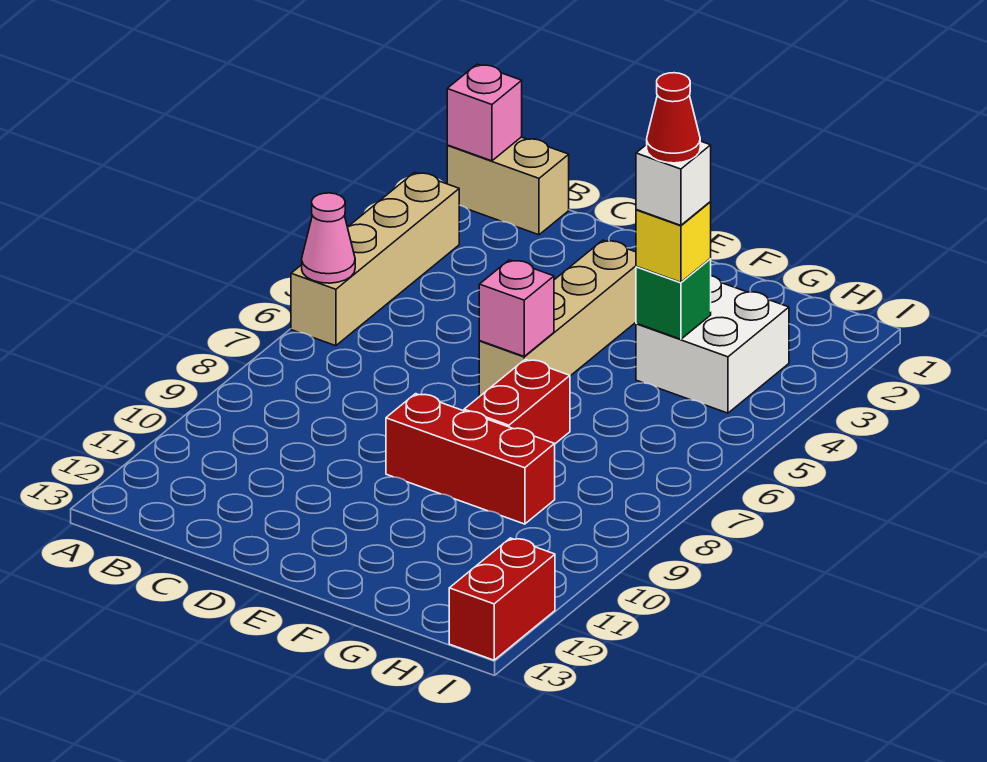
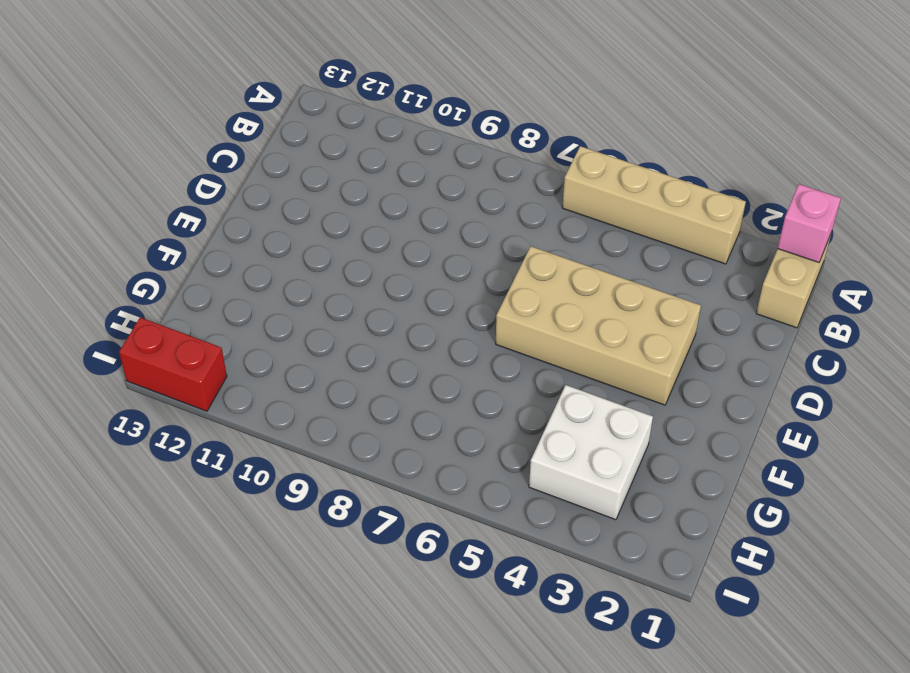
tan 2x4 brick [496,246,701,405] -> tan 1x4 brick [479,240,636,397]
none -> red 1x3 brick [386,394,555,524]
none -> red 1x2 brick [464,359,570,444]
none -> pink 1x1 cone [302,193,355,283]

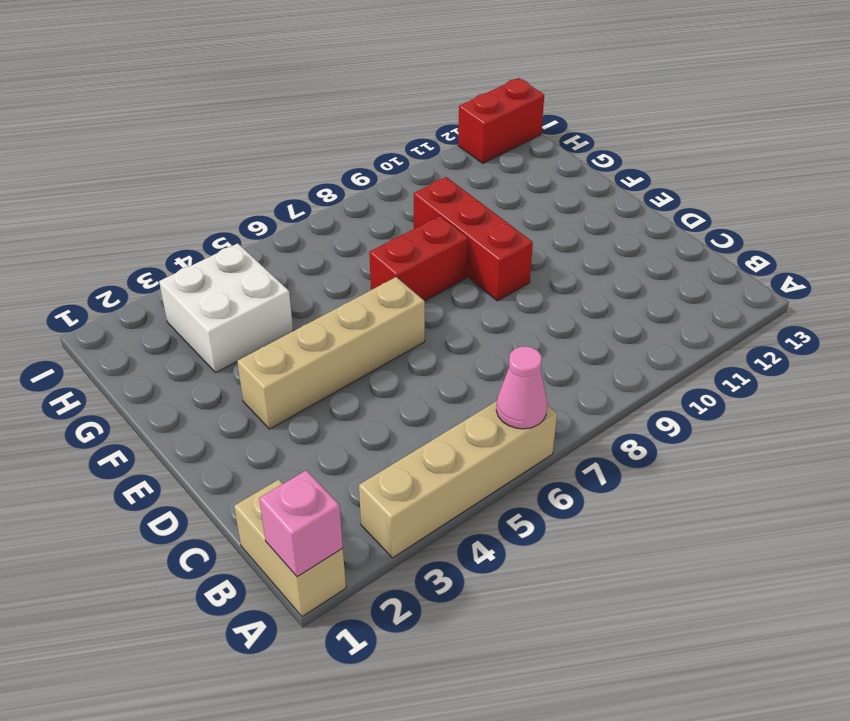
none -> pink 1x1 brick [479,260,554,357]
none -> green 1x1 brick [636,259,711,339]
none -> yellow 1x1 brick [636,202,711,282]

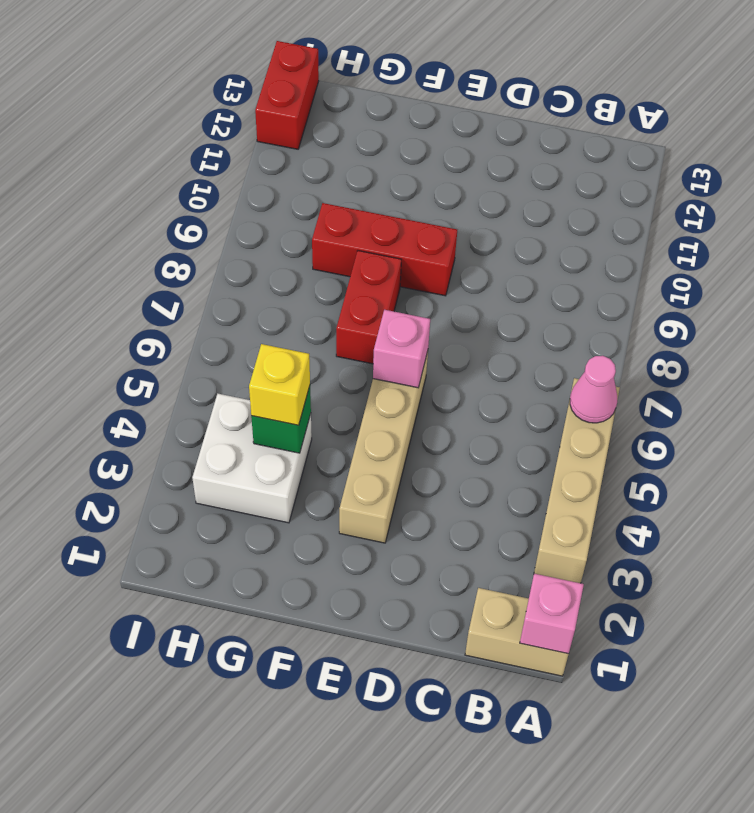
none -> white 1x1 brick [636,141,711,225]
none -> red 1x1 cone [647,73,700,163]

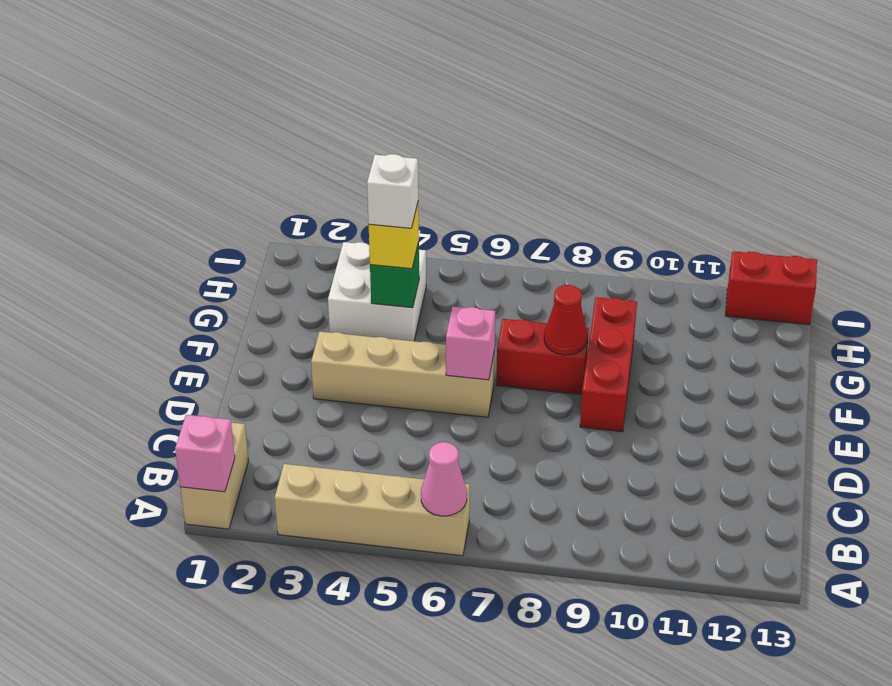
red 1x1 cone [544,285,587,355] -> red 1x1 cone moved to [647,73,700,163]

